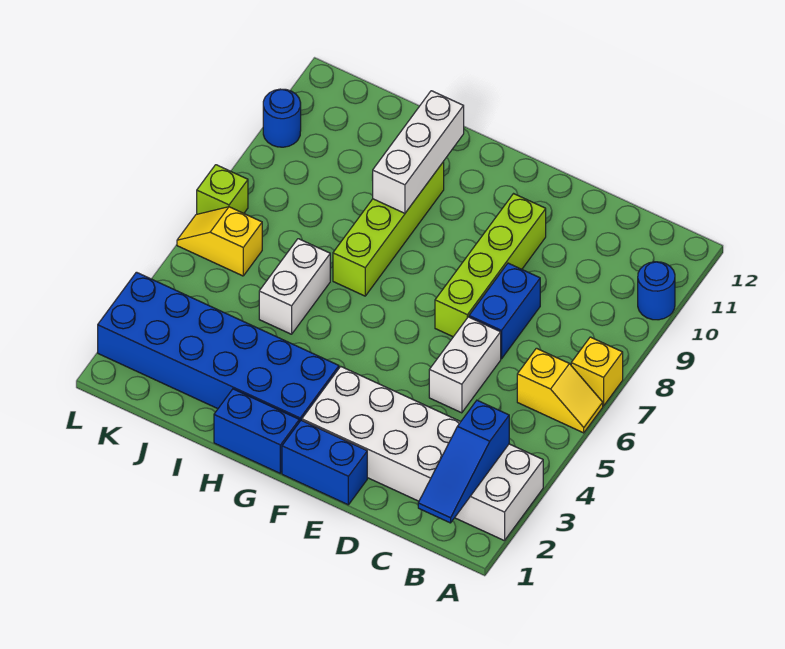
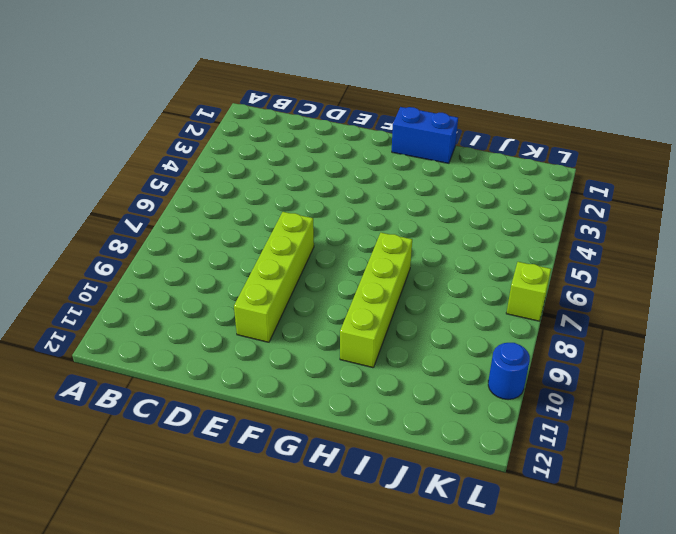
none -> white 2x6 brick [302,366,543,541]
none -> yellow 1x2 slope [517,348,603,433]
none -> yellow 1x1 brick [571,337,623,406]

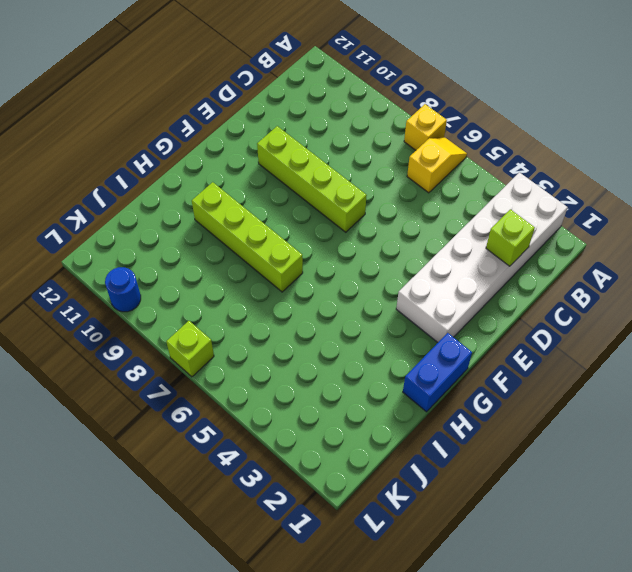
lime 1x1 brick [486,209,535,266] -> none
none -> blue 1x1 round brick [638,262,675,320]
none -> white 1x2 brick [429,317,501,413]
none -> blue 1x2 brick [469,263,540,359]

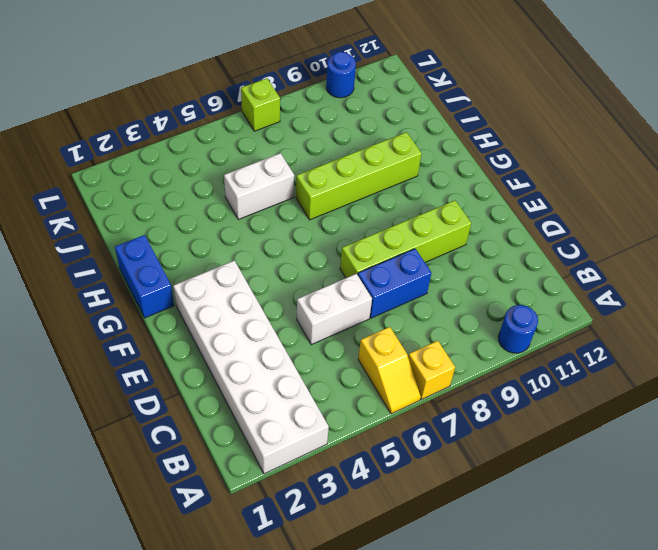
none -> blue 1x2 brick [282,420,367,505]
none -> blue 2x6 brick [98,272,339,422]
none -> yellow 1x2 slope [177,207,262,276]

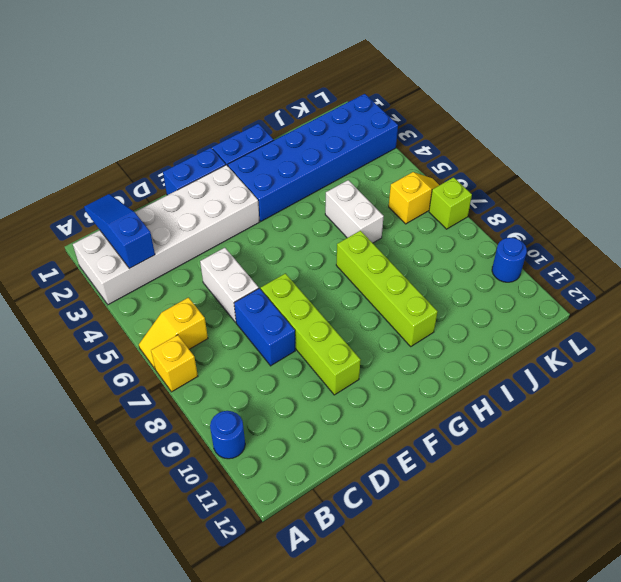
none -> white 1x3 brick [372,91,464,213]

